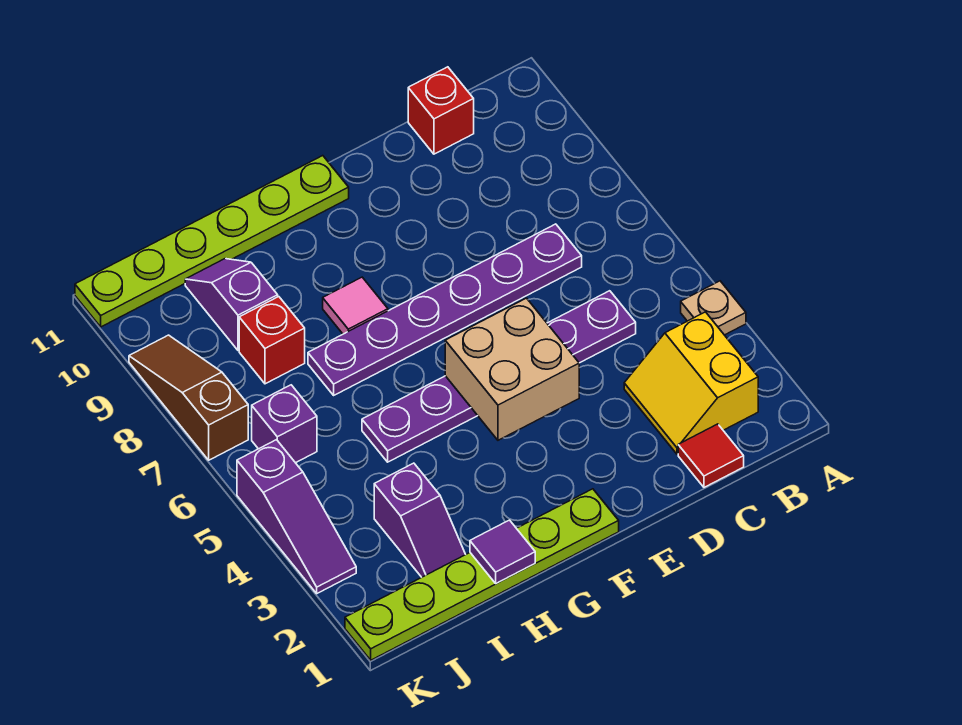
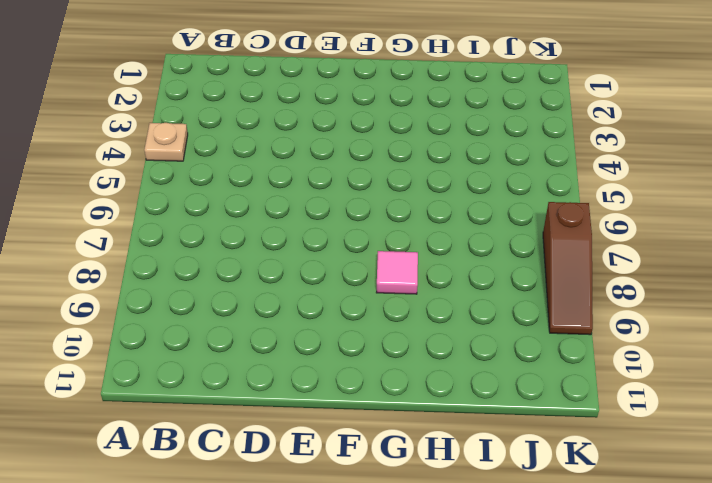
none -> yellow 2x2 slope [624,312,758,454]
none -> red 1x1 tile [678,424,744,487]
none -> purple 1x6 plate [362,291,636,462]

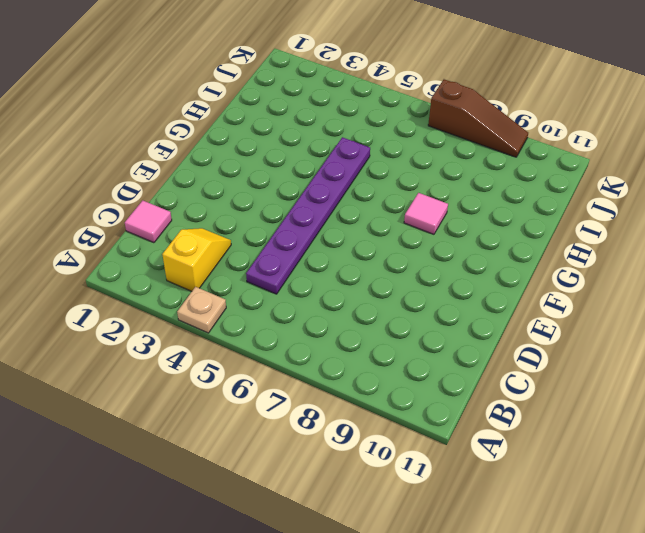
yellow 1x2 slope [162,228,231,291] -> yellow 2x2 slope [624,312,758,454]
pink 1x1 tile [125,201,172,243] -> red 1x1 tile [678,424,744,487]
none -> purple 1x6 plate [308,224,582,395]
none -> red 1x1 brick [408,67,474,154]
none -> lime 1x6 plate [345,489,619,660]

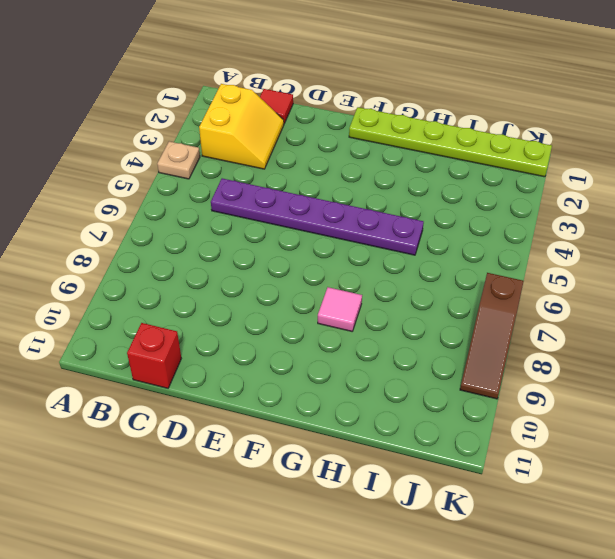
none -> purple 1x6 plate [308,224,582,395]
none -> lime 1x6 plate [75,156,349,327]
none -> purple 1x2 slope [374,463,466,577]

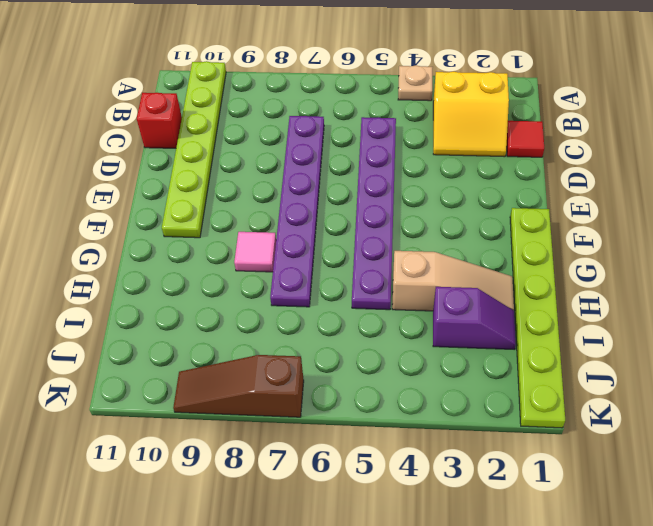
lime 1x6 plate [162,61,226,238] -> lime 1x6 plate moved to [75,156,349,327]
tan 1x3 slope [392,251,514,311] -> none
none -> red 1x1 brick [239,297,305,384]
none -> purple 1x2 slope [185,259,278,350]
none -> purple 1x1 brick [252,385,317,463]

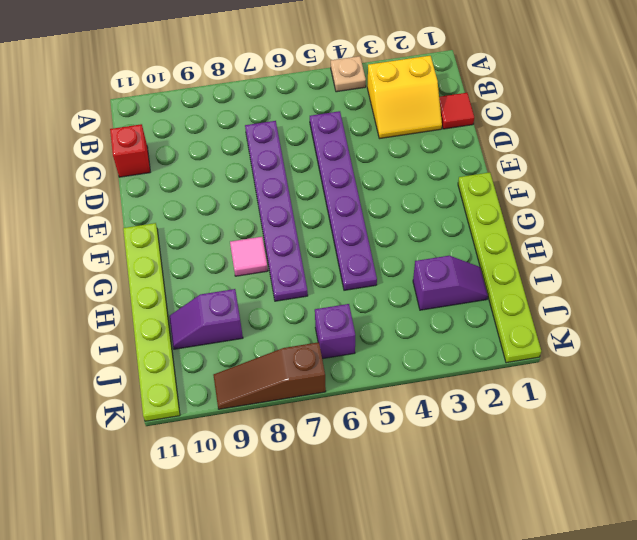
none -> red 1x1 brick [239,297,305,384]
none -> purple 1x3 slope [237,440,356,593]
none -> tan 2x2 brick [445,298,579,440]

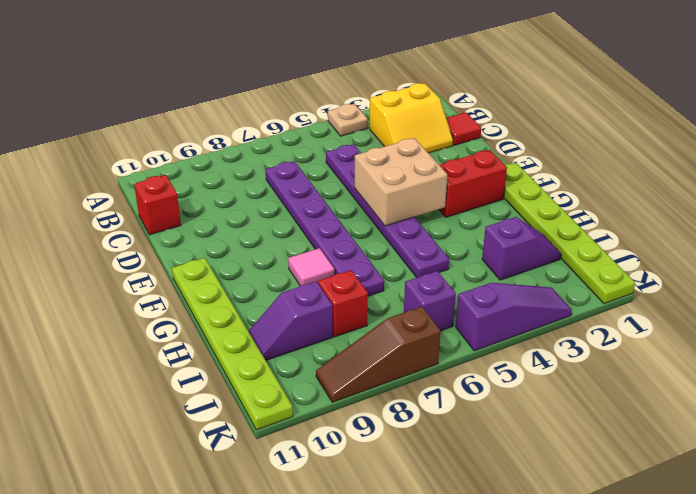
red 1x2 brick [439,150,507,217] -> none
none -> purple 1x1 tile [470,520,535,584]

